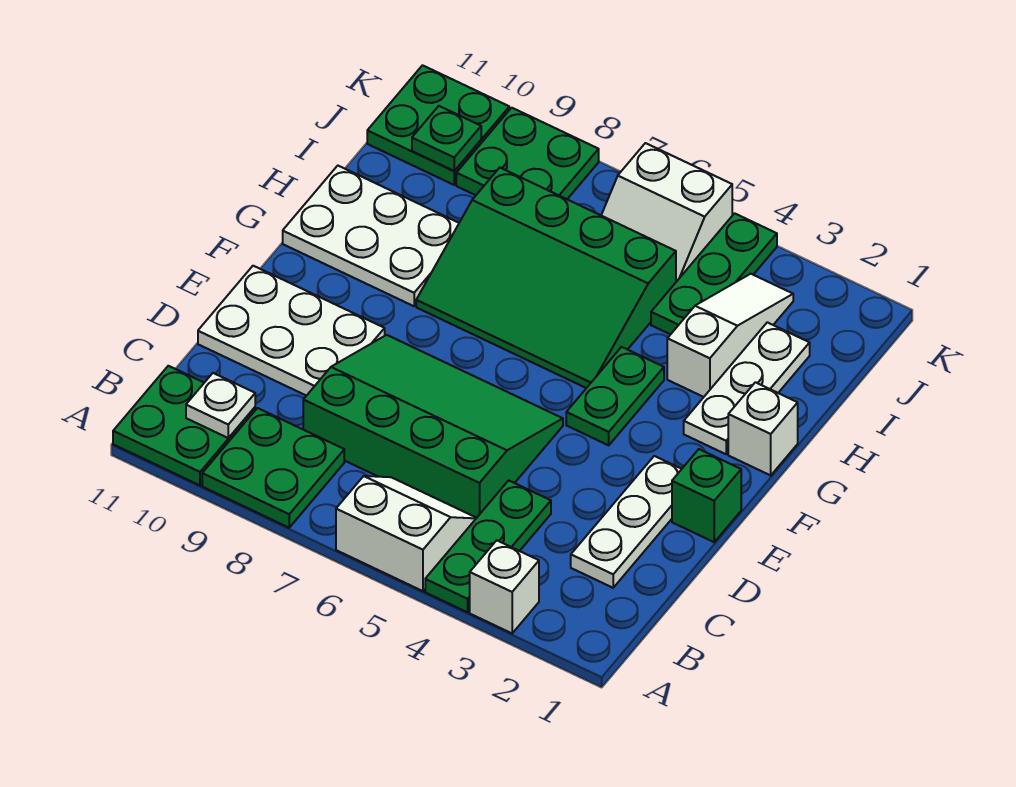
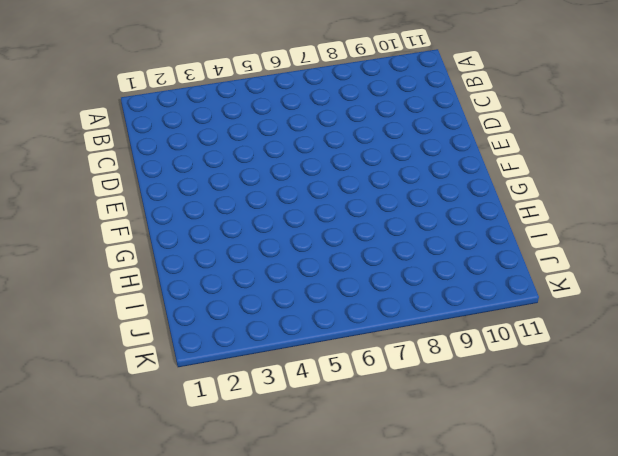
none -> white 1x1 brick [470,540,539,633]
none -> green 1x3 plate [425,480,551,612]
none -> white 2x2 slope [336,476,476,591]

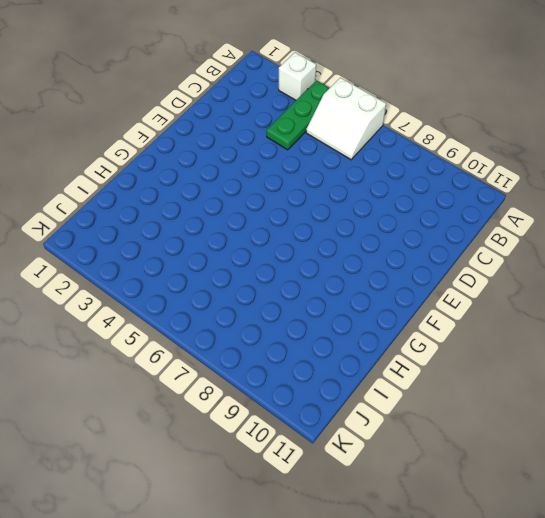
none -> green 2x2 plate [202,408,344,528]
none -> green 2x2 plate [113,366,255,485]
none -> white 1x3 plate [571,456,681,588]

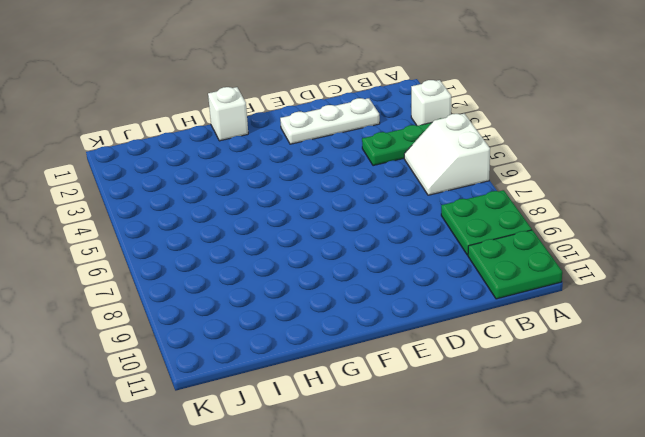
none -> green 3x4 slope [303,335,563,518]
none -> white 2x3 plate [198,266,385,396]
none -> green 1x1 brick [672,449,741,542]

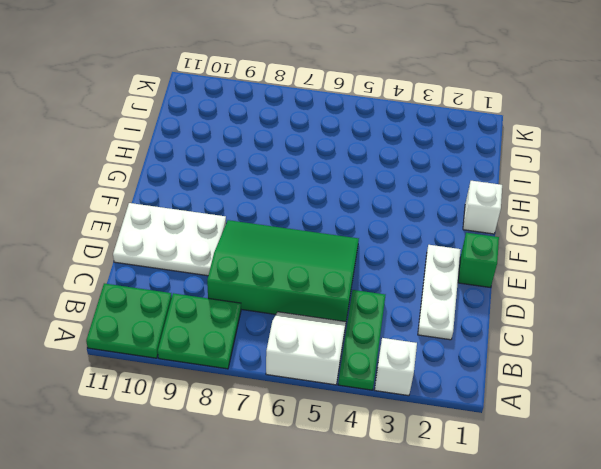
none -> green 1x2 plate [566,347,664,445]
none -> white 1x3 plate [684,322,810,454]
none -> green 3x4 slope [416,168,676,388]

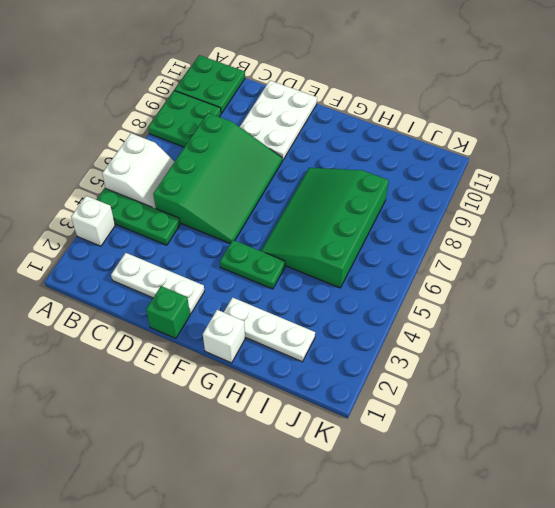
none -> white 2x3 plate [283,166,459,306]
none -> white 1x3 slope [667,274,793,397]
none -> green 1x3 plate [651,213,777,335]

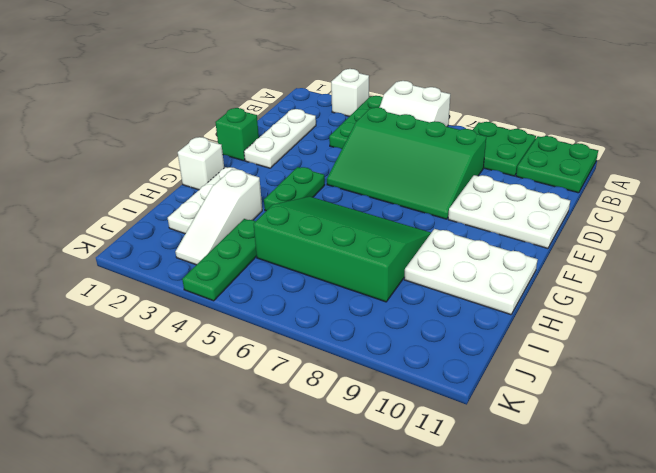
none -> white 2x2 slope [601,143,732,282]
none -> green 2x2 plate [456,108,599,199]
none -> green 2x2 plate [367,65,509,185]

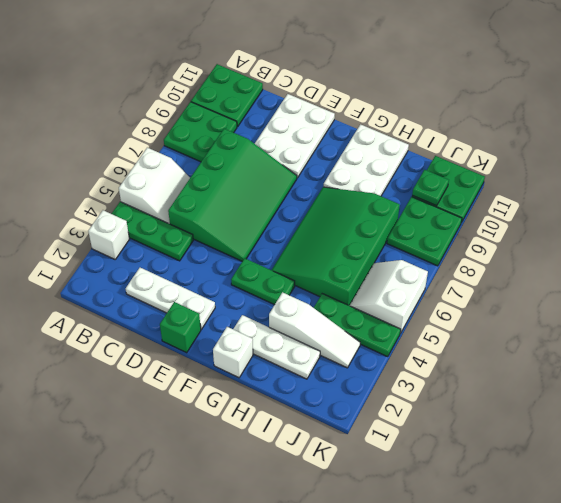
none -> white 1x1 plate [186,373,255,438]

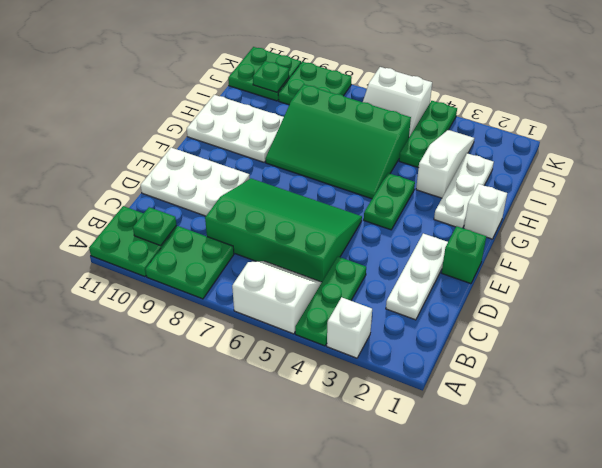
green 1x1 plate [133,207,176,246] -> white 1x1 plate [186,373,255,438]

